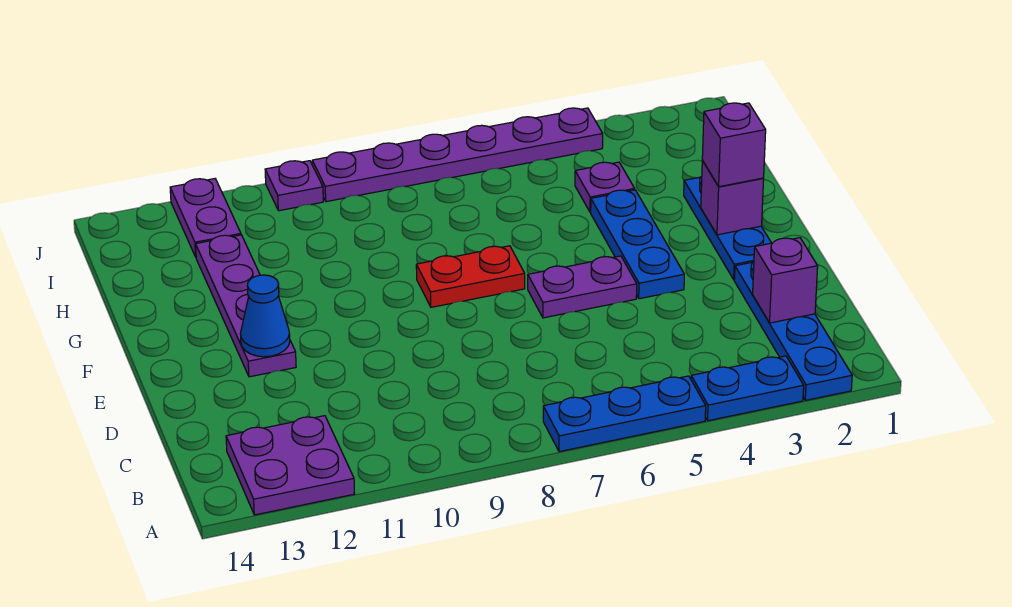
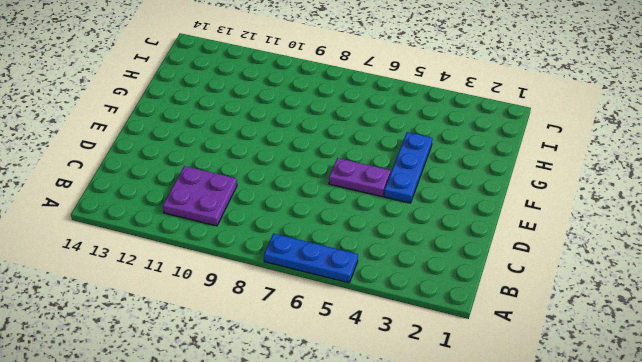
purple 2x2 plate [163,166,237,226] -> purple 2x2 plate moved to [226,416,355,515]
none -> blue 1x4 plate [734,261,852,400]
none -> blue 1x2 plate [691,356,804,421]
none -> blue 1x3 plate [684,177,771,279]

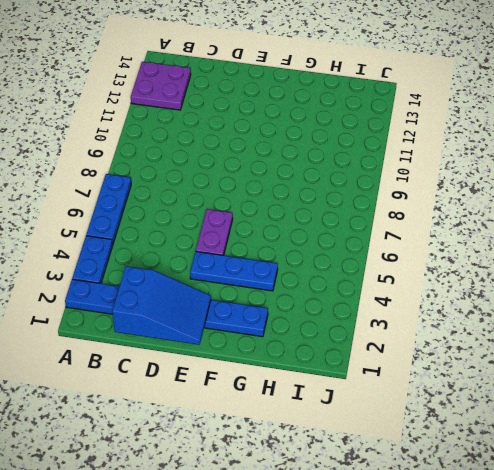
blue 2x3 slope [112,266,211,345] -> purple 1x1 brick [753,238,818,323]
none -> purple 1x4 plate [196,235,296,377]
none -> red 1x2 plate [416,246,525,307]
none -> purple 1x1 plate [575,162,635,212]

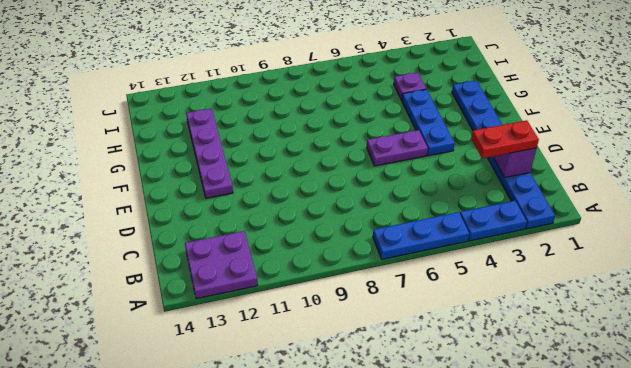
red 1x2 plate [471,120,539,158] -> red 1x2 plate moved to [416,246,525,307]
none -> purple 1x2 plate [170,179,241,257]
none -> purple 1x6 plate [312,108,603,202]
none -> purple 1x1 plate [265,161,323,211]

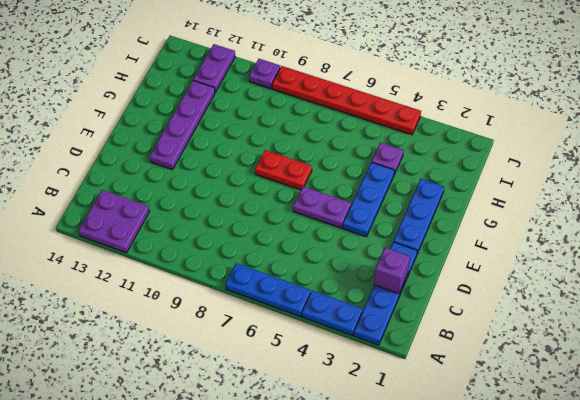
red 1x6 plate [272,66,421,135] -> purple 1x6 plate [312,108,603,202]
none -> blue 1x1 cone [240,275,290,357]
none -> purple 1x1 brick [701,161,764,235]
none -> purple 1x1 brick [702,103,766,187]

